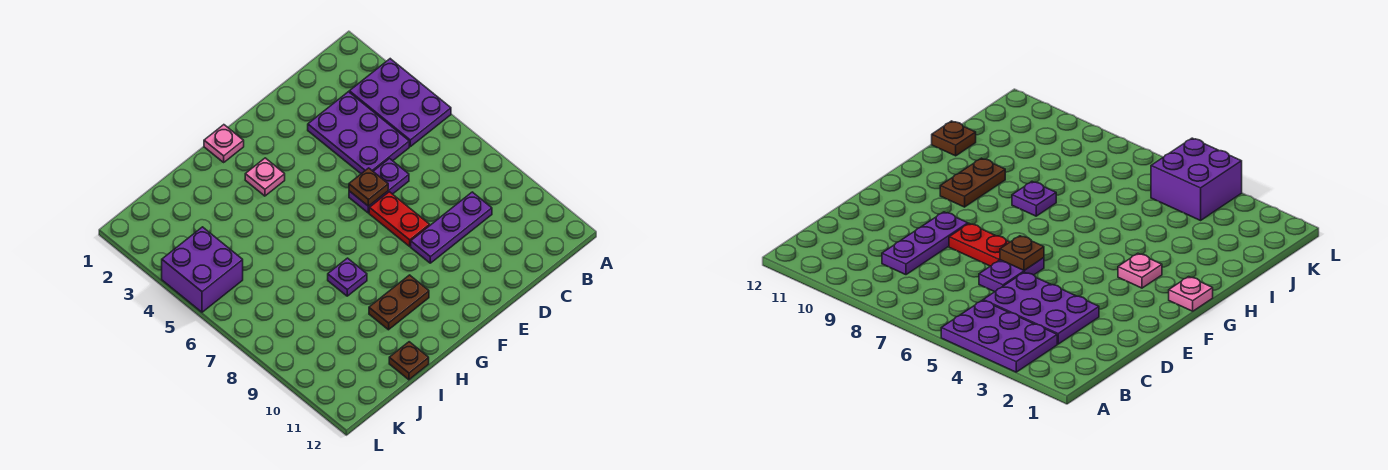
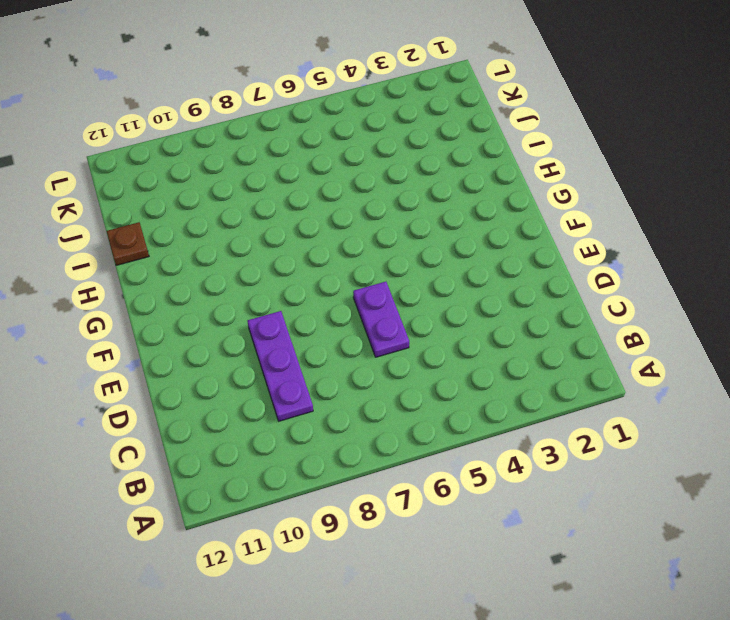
none -> purple 2x3 plate [349,59,451,147]
none -> purple 2x3 plate [308,92,409,174]
none -> red 1x2 plate [369,192,430,246]

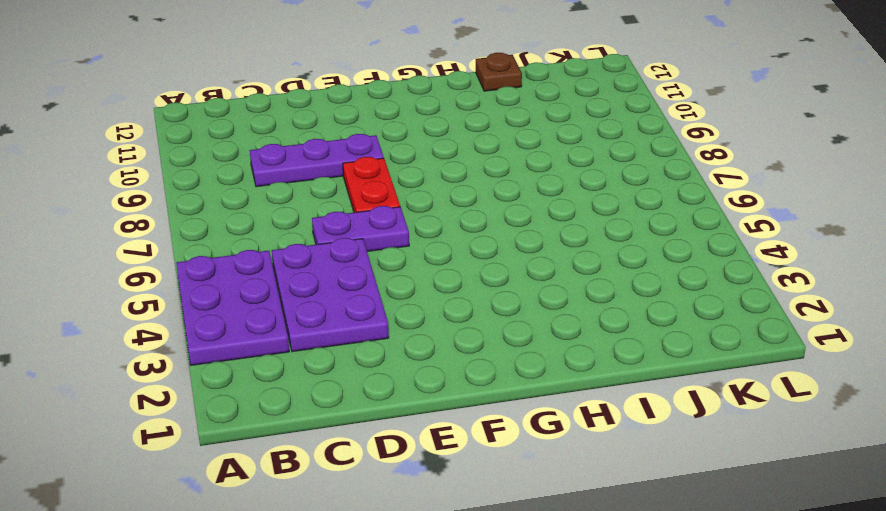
none -> pink 1x1 plate [204,125,244,162]
none -> pink 1x1 plate [245,158,285,196]
none -> brown 1x2 plate [369,275,429,330]

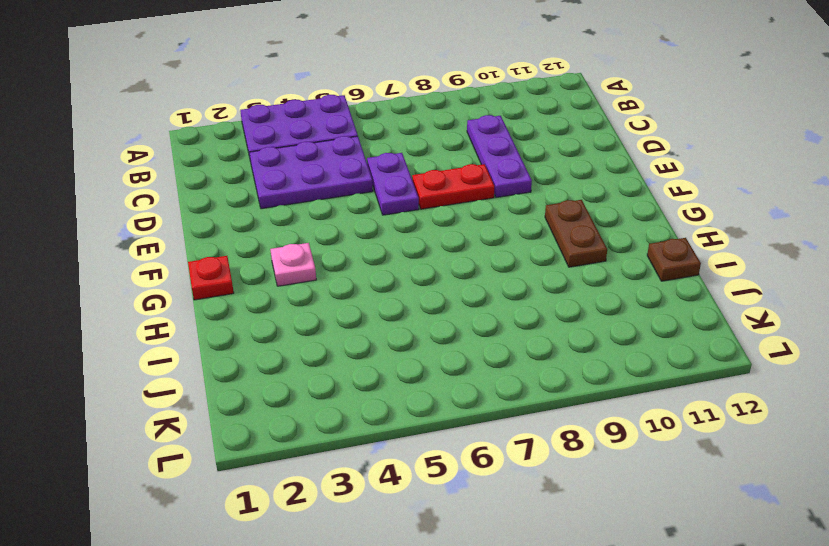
red 1x1 plate [188,256,234,300] -> pink 1x1 plate [204,125,244,162]
none -> purple 1x1 plate [328,258,367,296]
none -> purple 2x2 brick [162,227,243,312]
none -> brown 1x1 plate [349,168,388,206]

